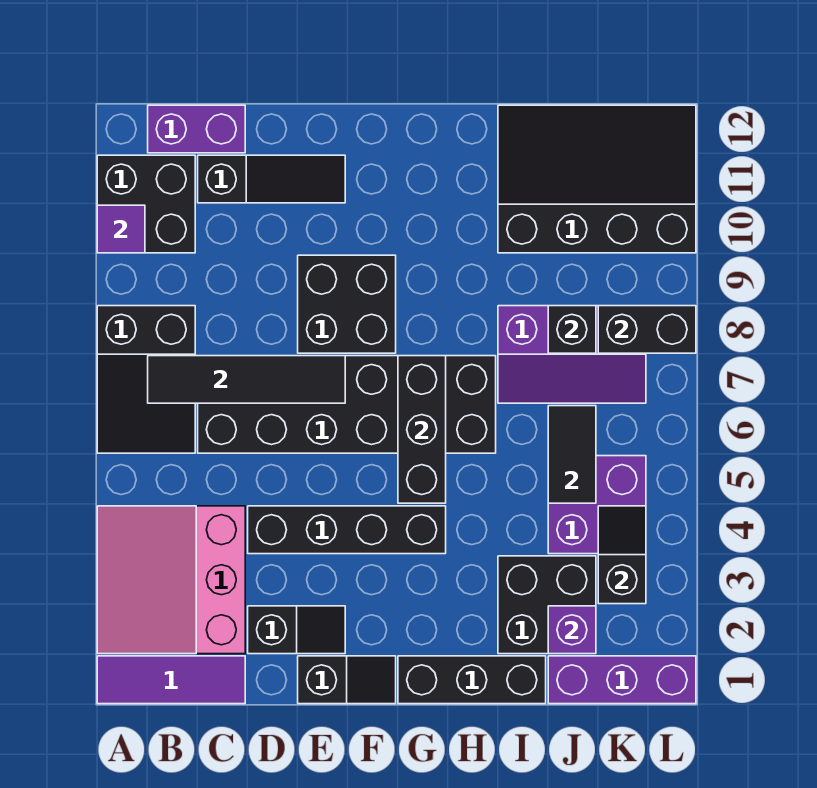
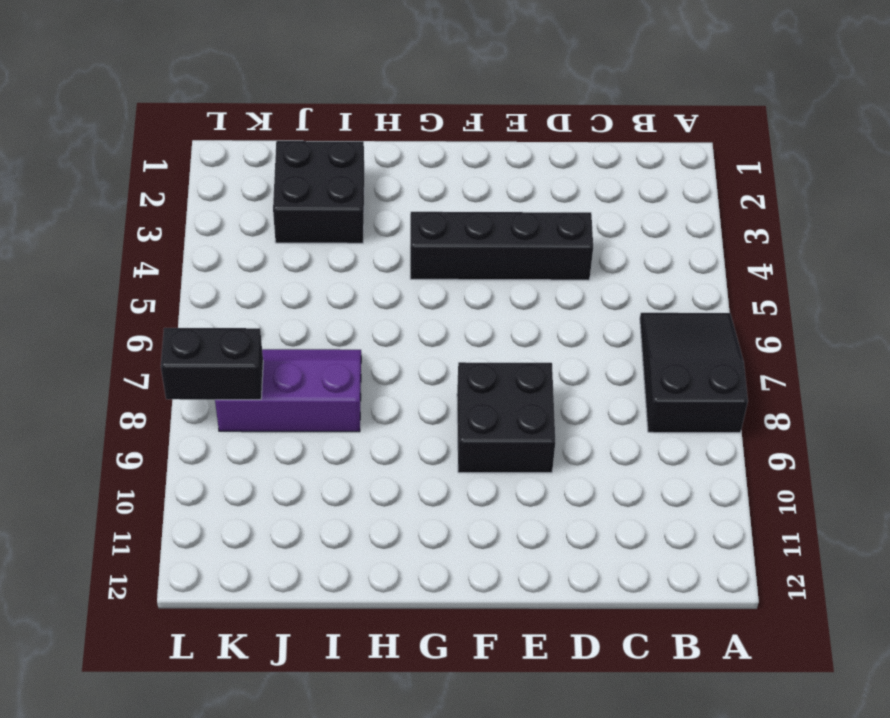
none -> purple 1x3 tile [97,656,245,704]
none -> pink 3x3 slope [97,506,245,654]
none -> black 2x2 brick [97,155,195,253]

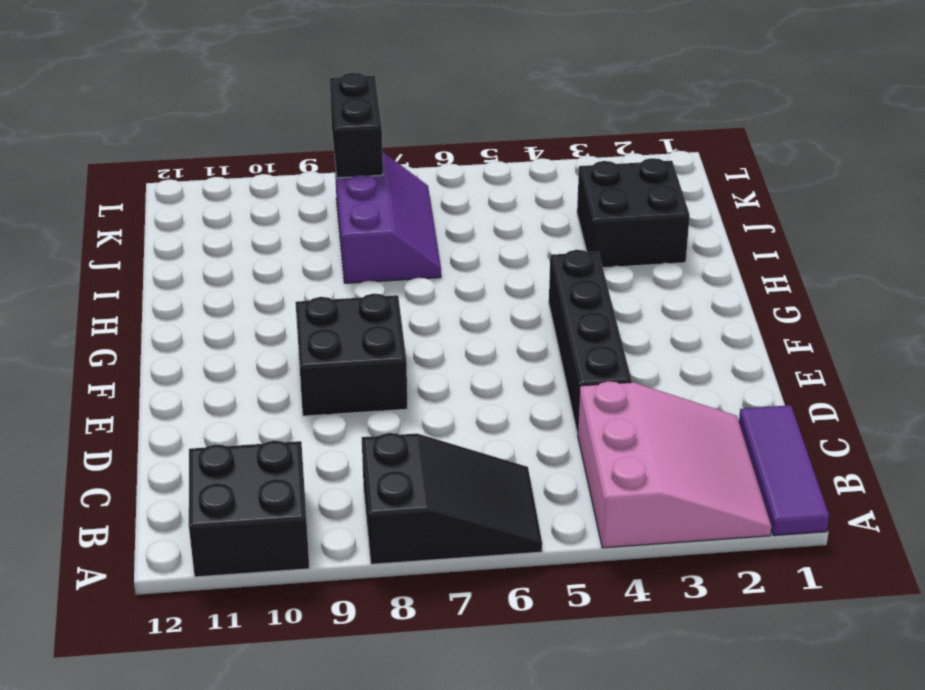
pink 3x3 slope [577,381,771,548] -> pink 3x3 slope turned to [97,506,245,654]
none -> purple 1x2 brick [148,105,245,153]
none -> black 2x6 brick [198,356,496,453]
none -> black 1x3 slope [198,155,345,203]

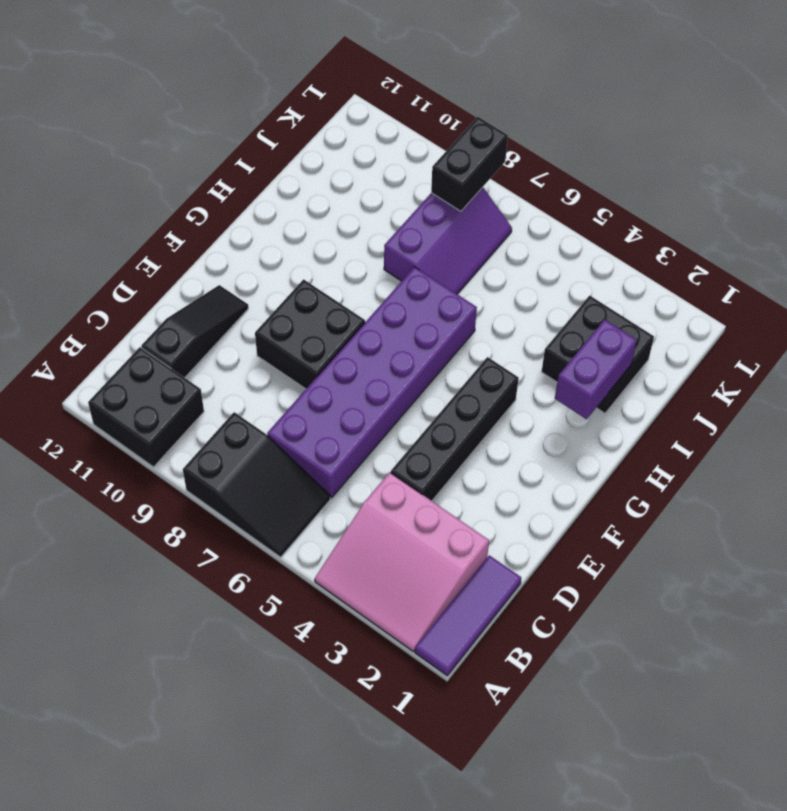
purple 2x6 brick [267,267,477,498] -> black 2x6 brick [198,356,496,453]
purple 1x2 brick [555,320,637,419] -> purple 1x2 brick moved to [148,105,245,153]
none -> black 1x2 slope [248,606,345,654]
none -> black 1x2 slope [298,656,396,704]
none -> black 1x3 brick [398,656,546,704]

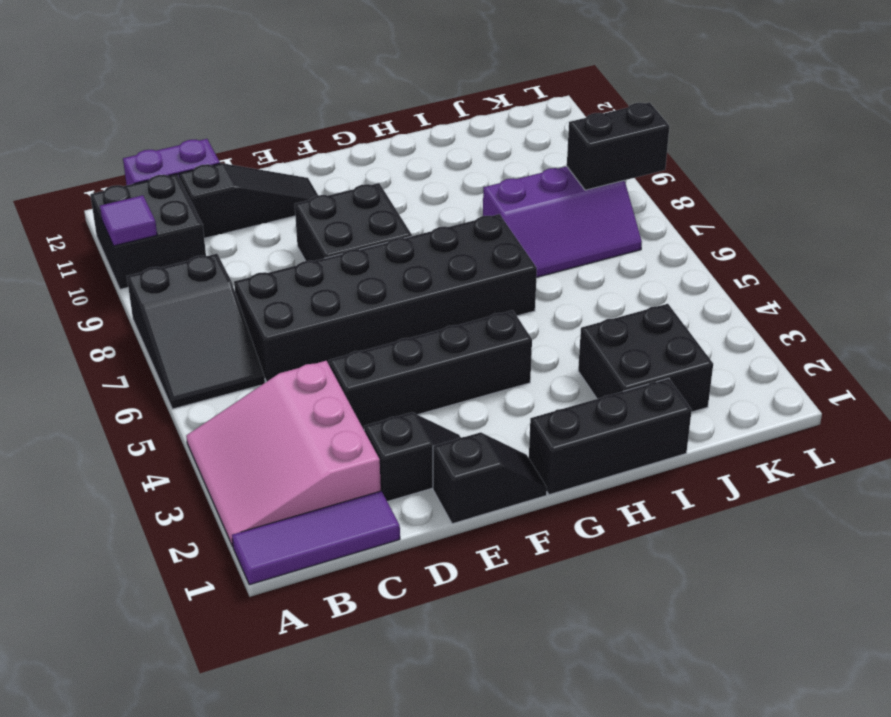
none -> black 3x4 slope [498,105,696,253]
none -> purple 1x3 brick [548,656,696,704]
none -> purple 2x2 brick [548,456,646,554]

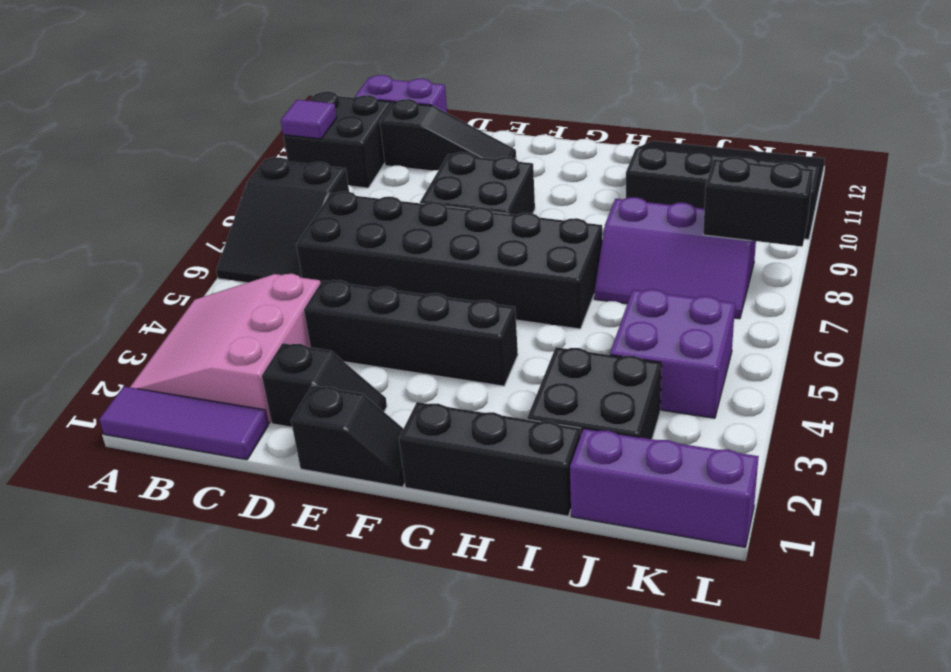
none -> black 1x4 tile [148,356,345,403]
none -> black 1x3 brick [398,356,446,503]
none -> purple 1x1 brick [548,606,596,654]

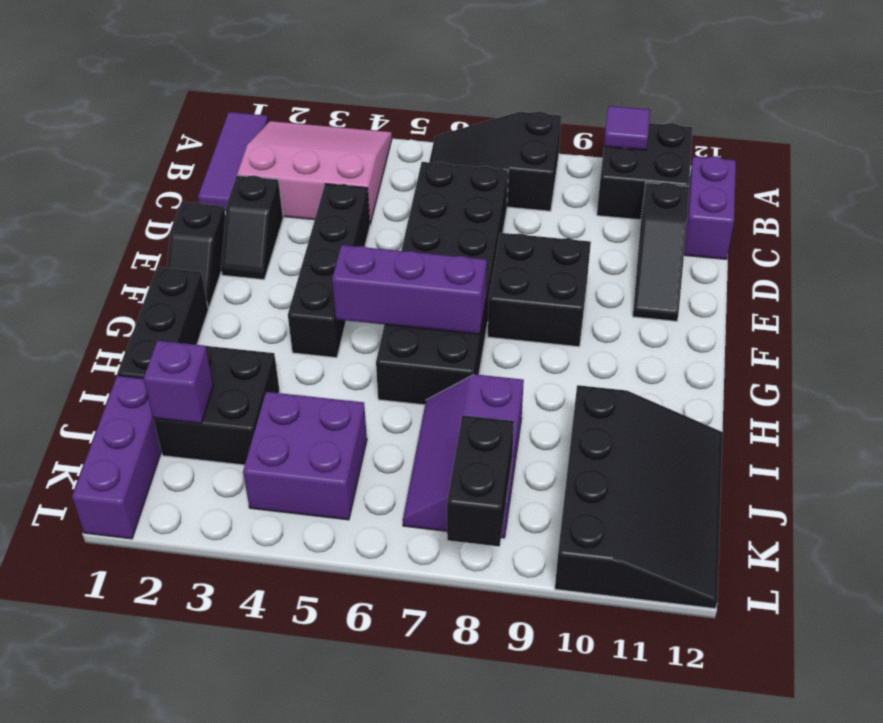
purple 1x3 brick [332,245,487,334] -> black 1x3 brick [398,356,446,503]
none -> black 1x4 tile [148,356,345,403]
none -> black 1x2 tile [548,406,596,503]
none -> black 1x1 brick [548,306,596,353]

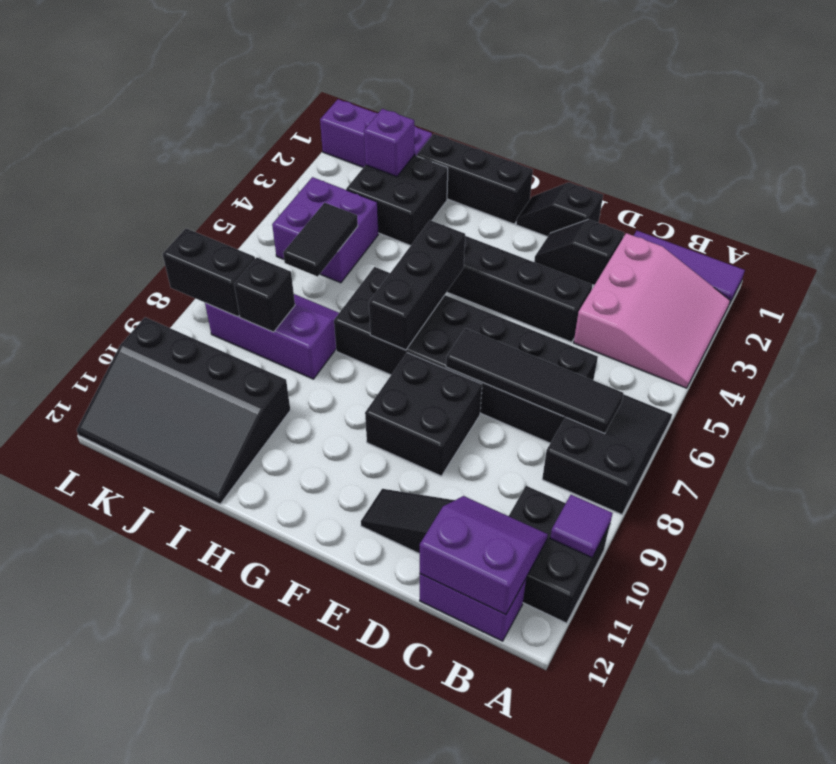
purple 2x2 slope [420,496,548,615] -> none
none -> black 1x2 slope [598,506,646,604]

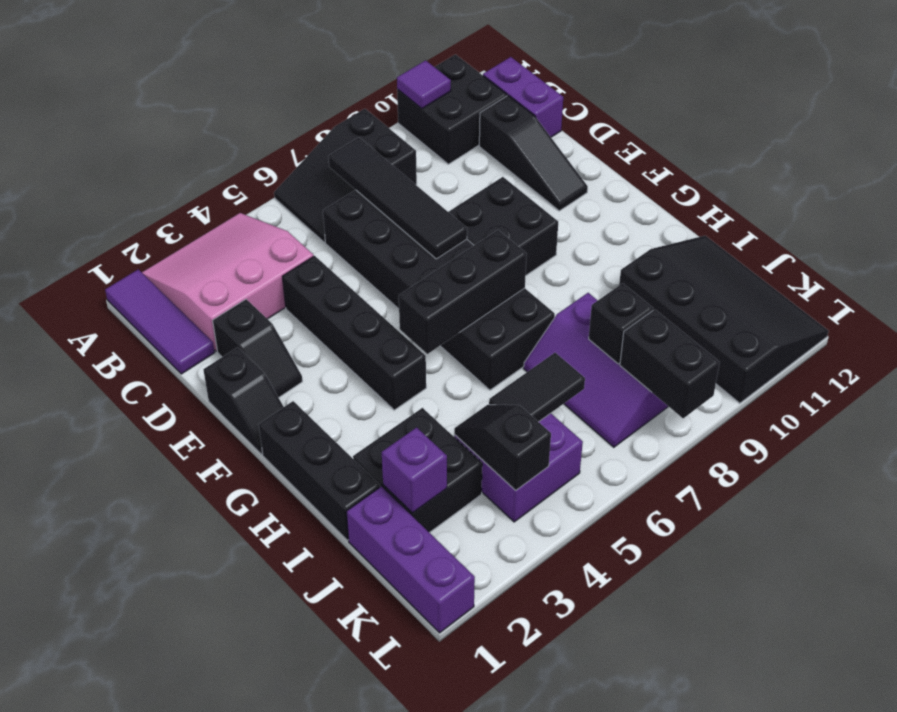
black 1x2 slope [454,405,551,490] -> black 1x2 slope turned to [598,506,646,604]

